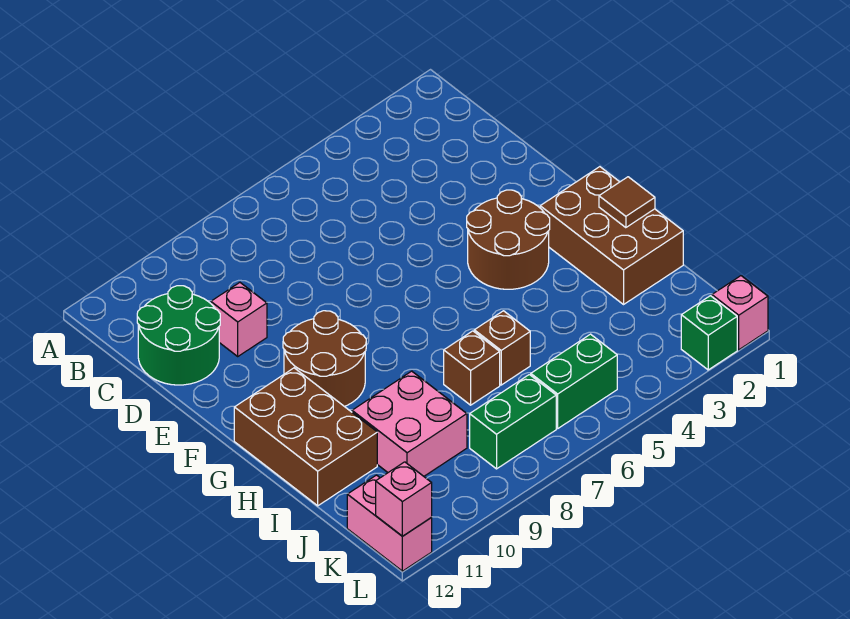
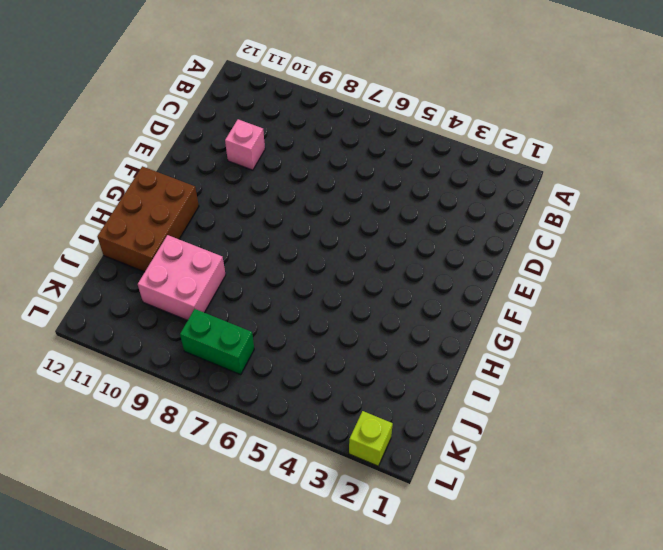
lime 1x1 brick [349,411,393,466] -> green 1x1 brick [681,296,737,370]
none -> green 2x2 round brick [137,286,220,385]
none -> brown 2x2 round brick [467,190,550,289]
none -> brown 2x2 round brick [283,311,366,406]

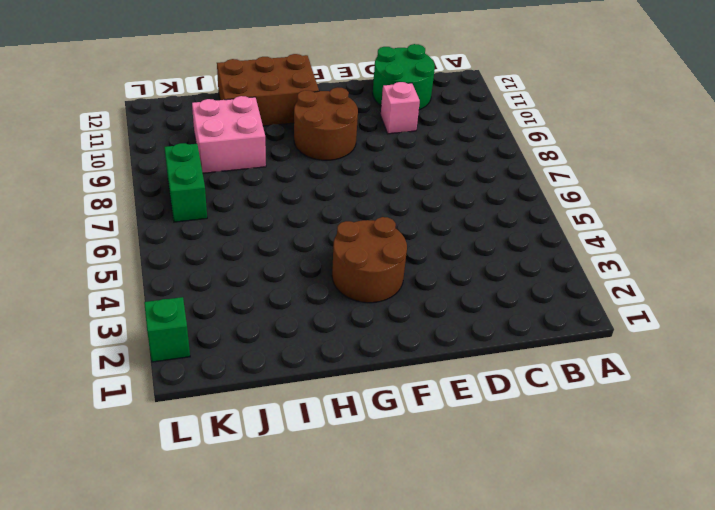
none -> brown 2x3 brick [540,167,683,304]
none -> brown 1x1 brick [474,311,530,385]
none -> brown 1x1 brick [444,331,500,405]

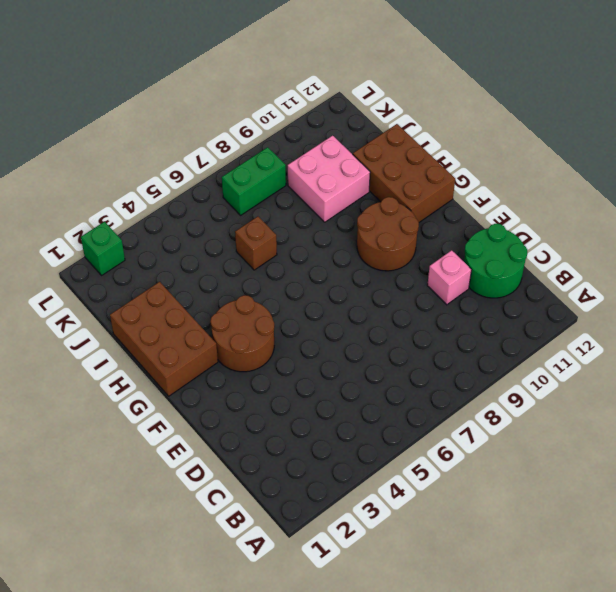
none -> brown 1x1 brick [444,331,500,405]
none -> green 1x2 brick [531,334,617,428]
none -> pink 1x2 brick [347,475,432,571]

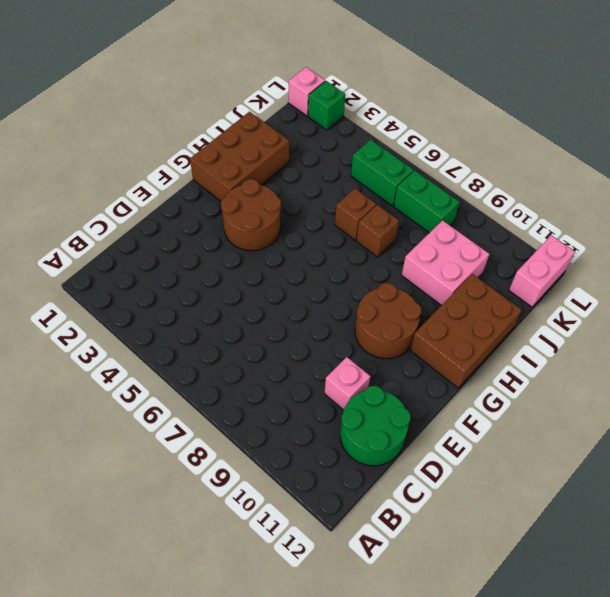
none -> brown 1x1 tile [599,177,655,228]
none -> pink 1x1 brick [376,462,432,536]

